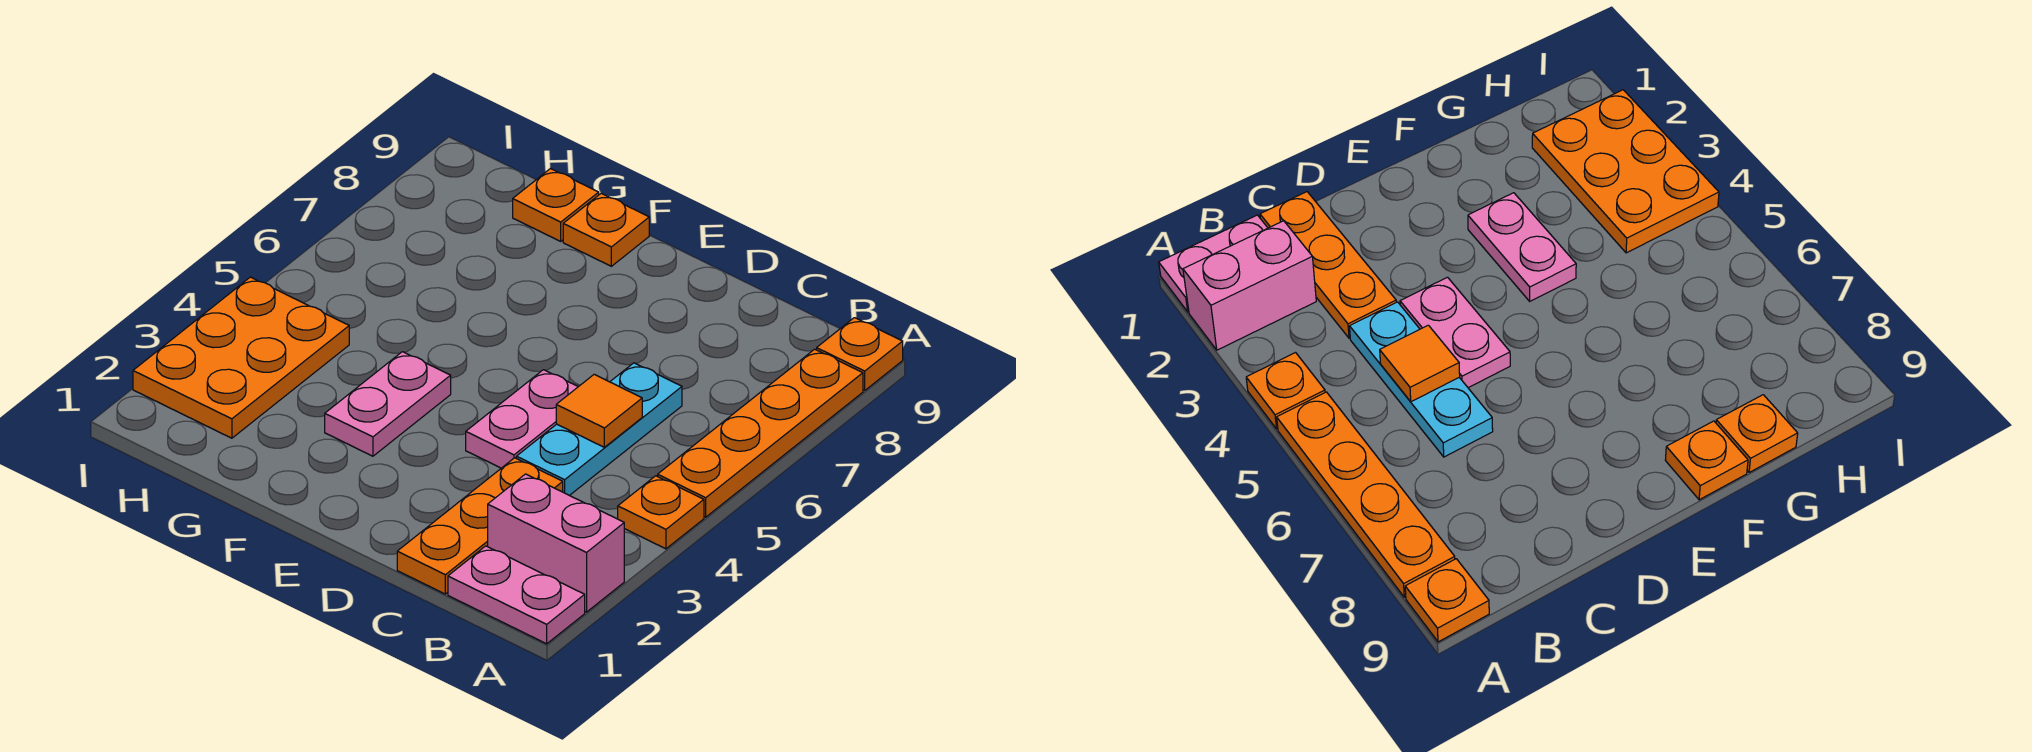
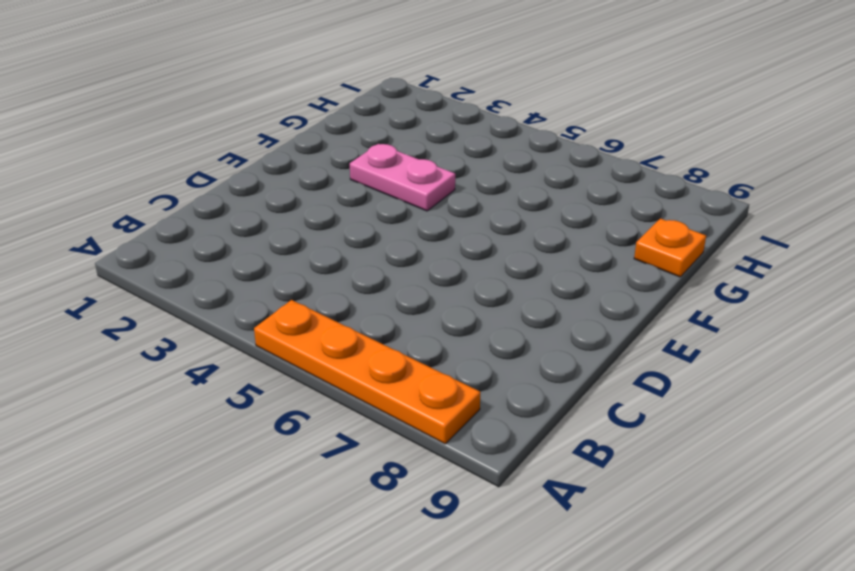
none -> pink 1x2 plate [448,546,585,644]
none -> pink 1x2 brick [488,474,624,612]
none -> orange 1x1 plate [618,476,704,549]

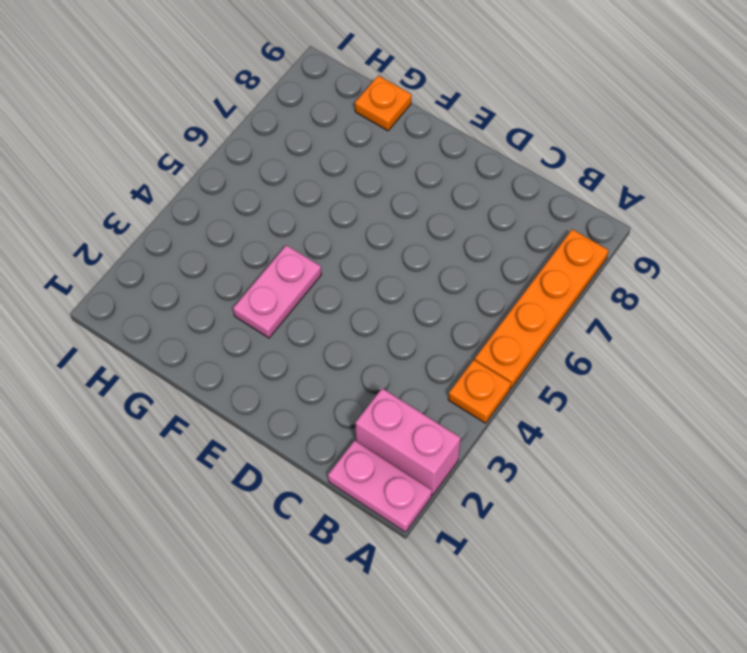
none -> orange 1x1 plate [817,318,903,390]
none -> orange 1x3 plate [397,458,563,594]
none -> cyan 1x3 plate [516,363,682,496]

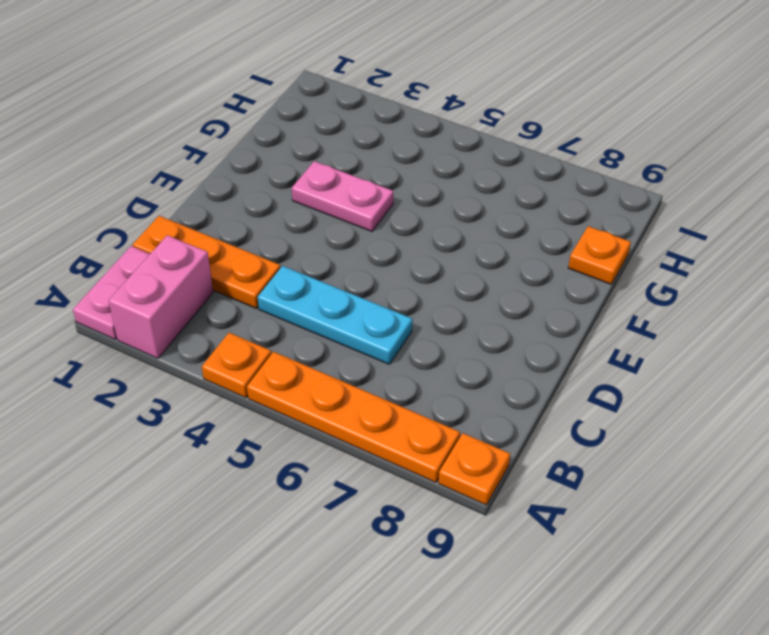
none -> pink 1x2 plate [466,370,578,468]
none -> orange 1x1 plate [563,193,649,266]
none -> orange 2x3 plate [133,277,349,438]

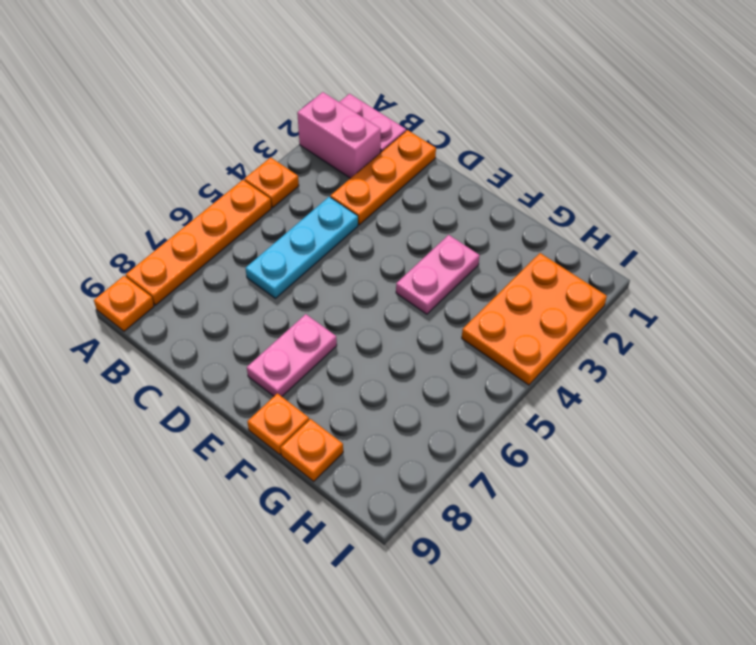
pink 1x2 plate [247,314,337,396] -> pink 1x2 plate moved to [466,370,578,468]
none -> orange 1x1 tile [556,374,642,447]

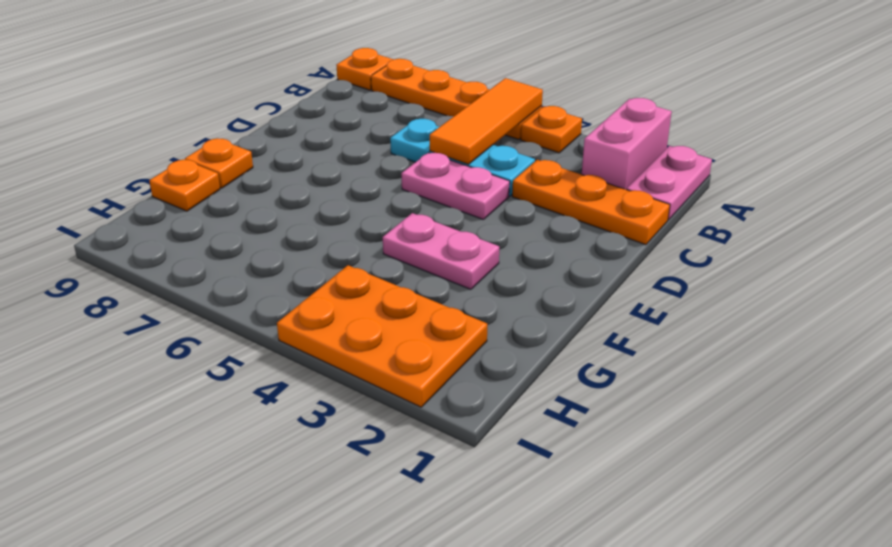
orange 1x3 tile [430,78,543,164] -> orange 1x1 tile [556,374,642,447]

